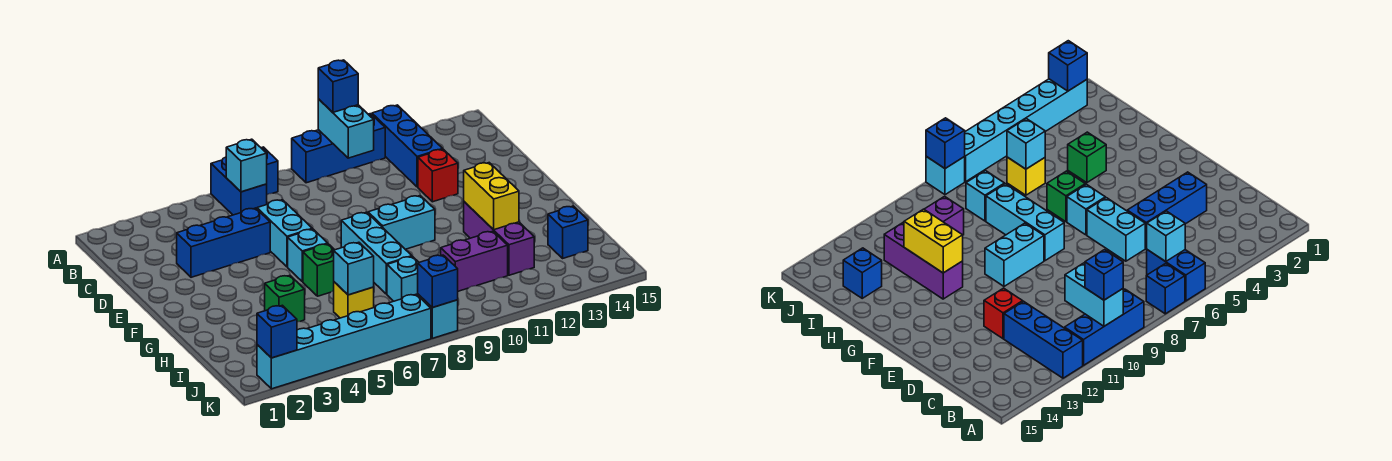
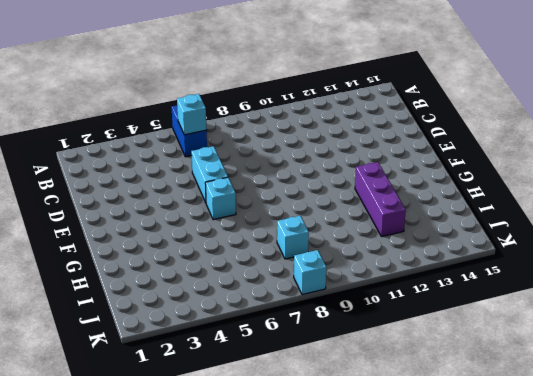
none -> blue 1x1 brick [262,147,278,195]
none -> blue 1x3 brick [292,114,385,183]
none -> blue 1x3 brick [372,105,443,187]

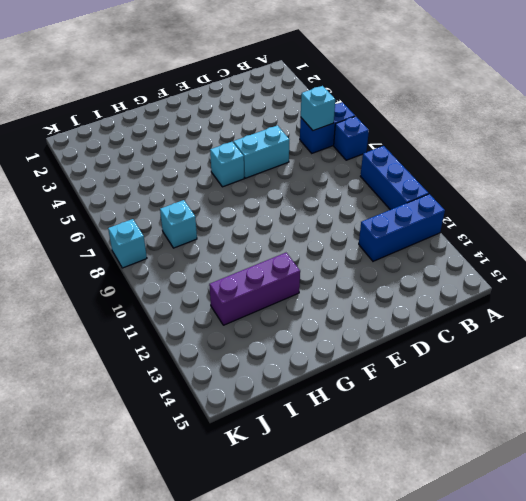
none -> blue 1x3 brick [177,208,270,277]
none -> red 1x1 brick [418,149,458,202]
none -> cyan 1x3 brick [341,212,412,294]

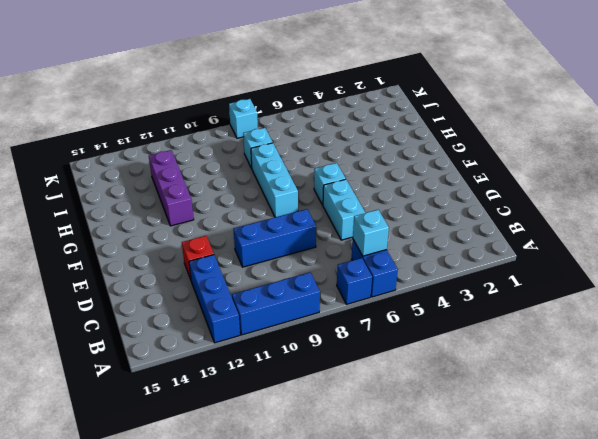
blue 1x3 brick [233,209,316,267] -> blue 1x3 brick moved to [177,208,270,277]
none -> cyan 1x2 brick [368,196,435,249]
none -> green 1x1 brick [303,244,334,296]
none -> green 1x1 brick [265,275,305,322]

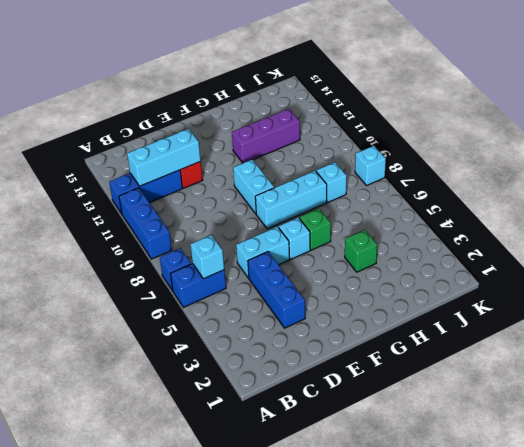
cyan 1x3 brick [127,129,201,186] -> none
none -> yellow 1x1 brick [334,282,374,318]
none -> purple 1x2 brick [441,231,508,291]
none -> blue 1x1 brick [548,206,588,258]

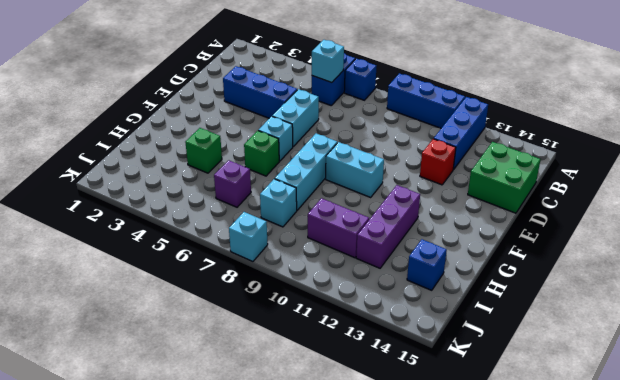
green 2x2 brick [468,142,541,213] -> none
purple 1x1 brick [214,160,251,207] -> yellow 1x1 brick [334,282,374,318]
none -> cyan 1x6 brick [257,294,431,389]
none -> cyan 1x2 brick [318,99,374,158]
none -> yellow 1x2 brick [464,163,519,230]

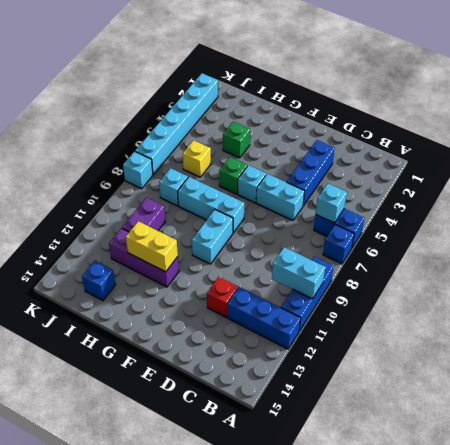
none -> cyan 1x1 brick [334,242,374,295]
none -> blue 1x1 brick [257,305,297,358]
none -> blue 1x1 brick [418,255,458,308]

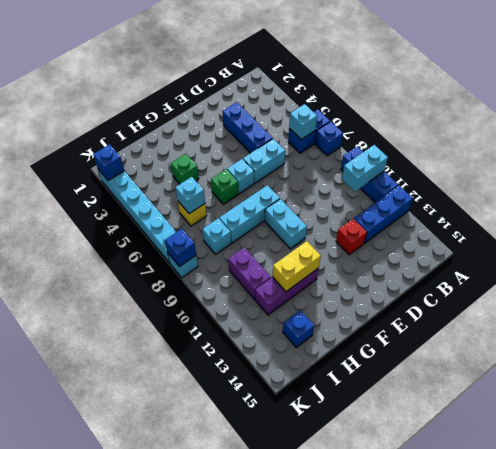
none -> blue 1x1 brick [318,60,358,112]

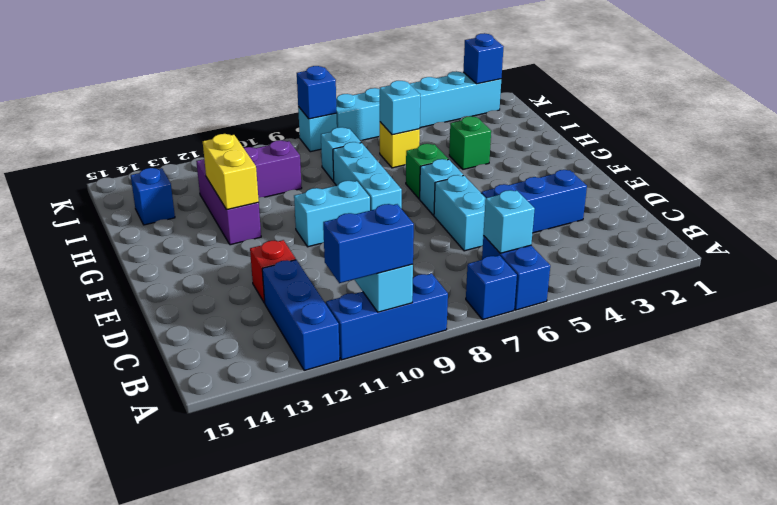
blue 1x2 brick [323,204,414,283] -> blue 1x1 brick [318,60,358,112]

